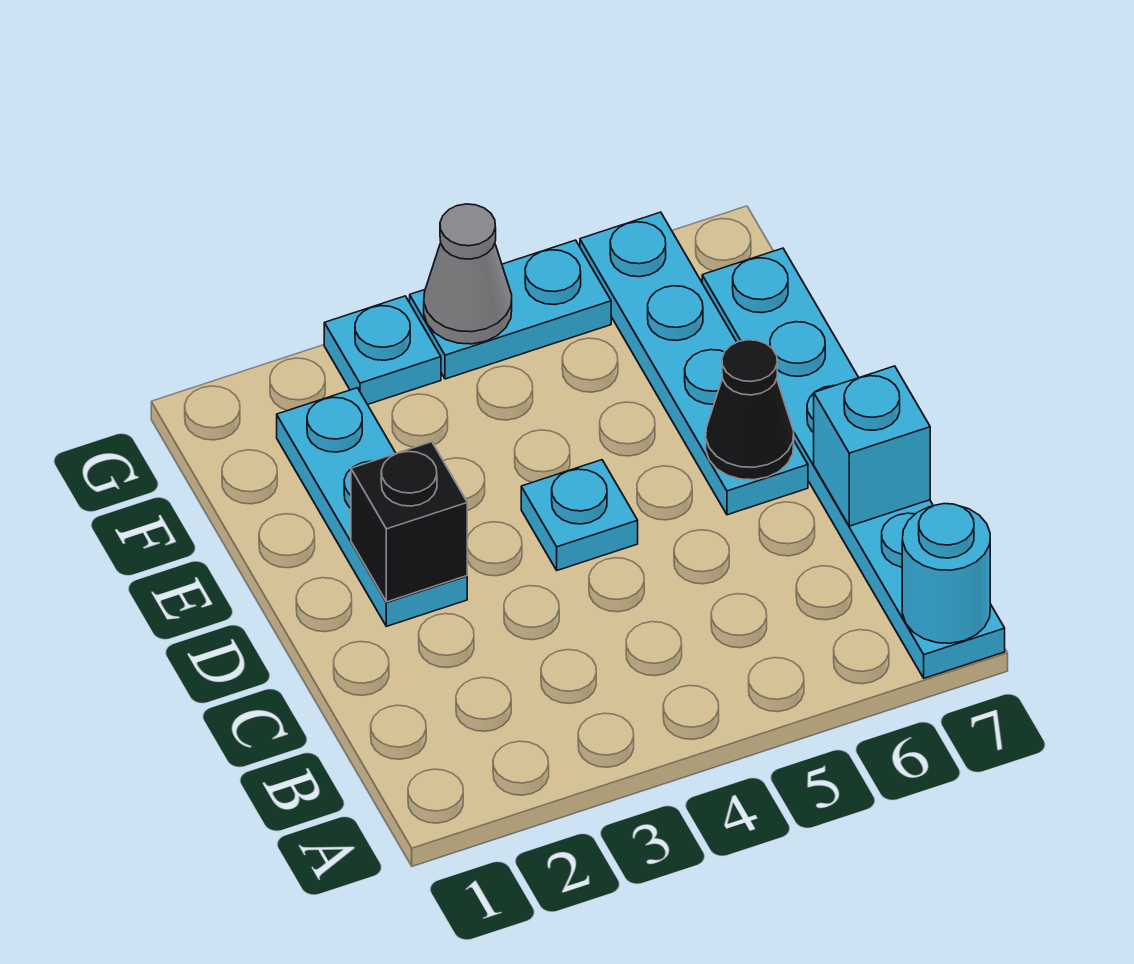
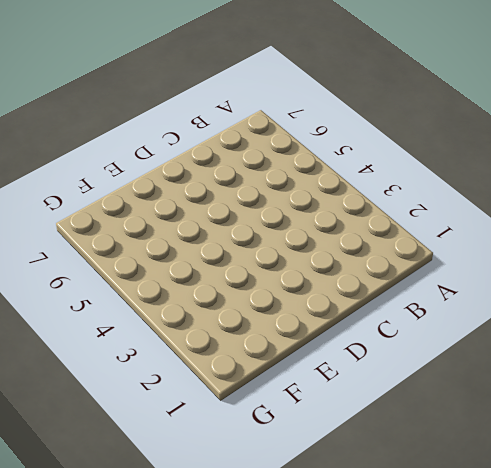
none -> cyan 1x6 plate [702,248,1005,678]
none -> cyan 1x3 plate [277,388,467,626]

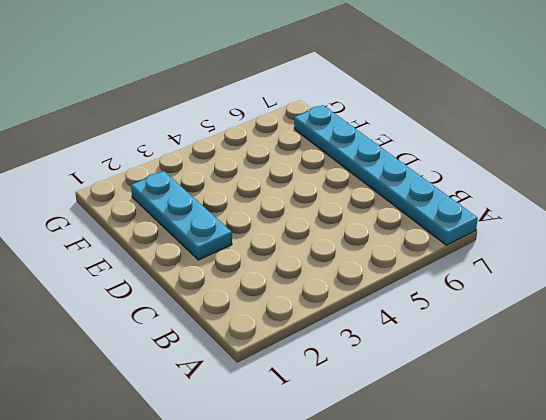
none -> cyan 1x1 plate [521,460,638,570]
none -> cyan 1x4 plate [580,212,808,515]

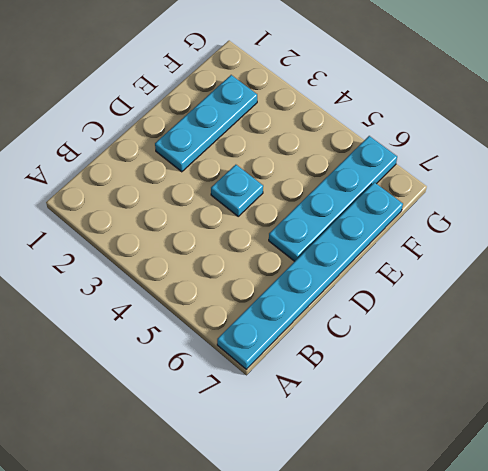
none -> cyan 1x1 plate [324,296,441,404]
none -> cyan 1x2 plate [410,240,611,379]

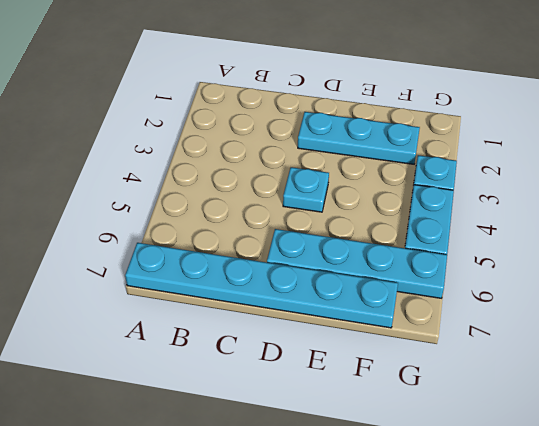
none -> cyan 1x1 round brick [902,504,990,643]
none -> cyan 1x1 brick [814,366,930,526]

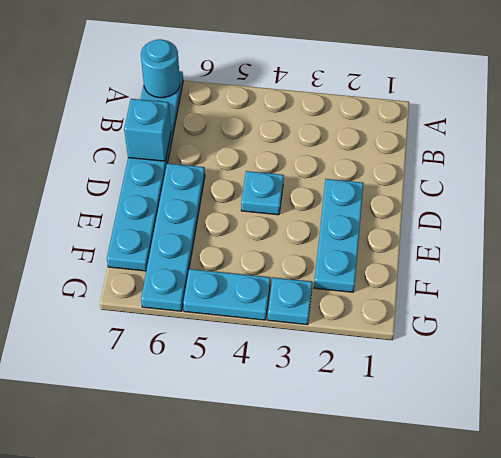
none -> black 1x1 brick [351,442,467,602]
none -> black 1x1 cone [706,340,794,480]

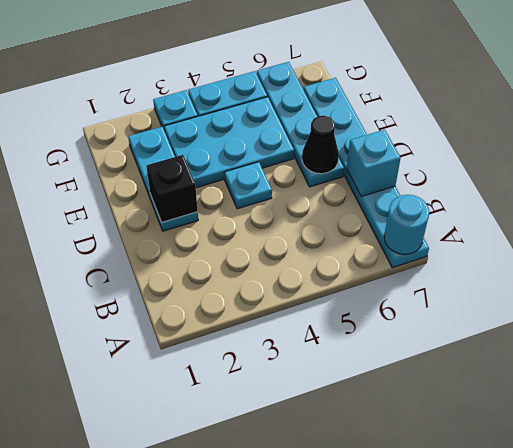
cyan 2x3 plate [164,97,294,188] -> none
none -> grey 1x1 cone [424,204,512,344]

